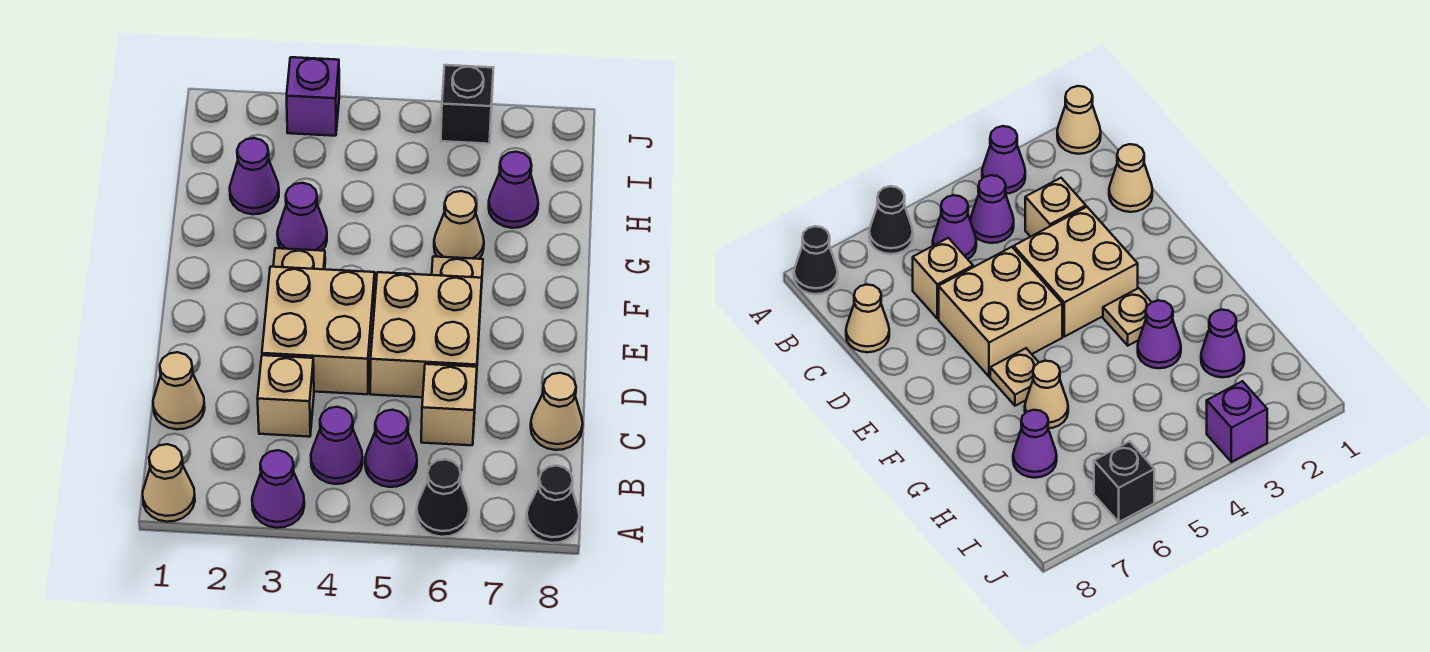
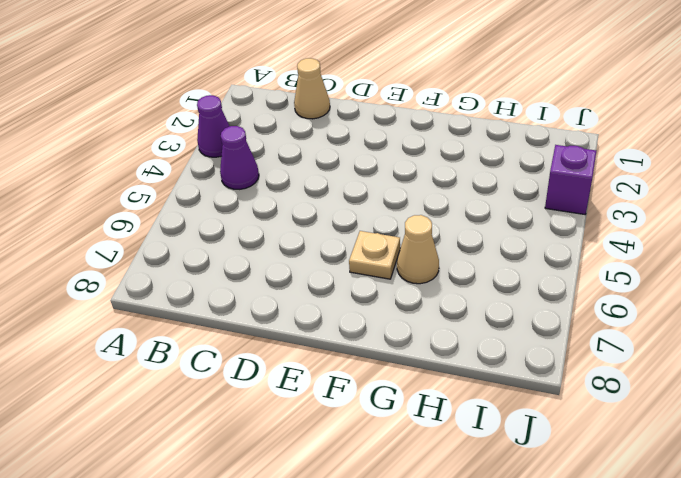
none -> tan 1x1 cone [143,444,195,522]
none -> black 1x1 cone [417,459,469,537]
none -> black 1x1 cone [526,466,579,543]

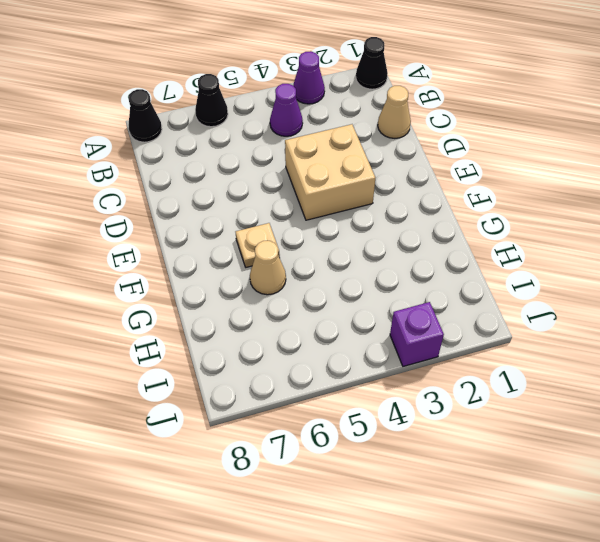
black 1x1 cone [356,37,388,89] -> tan 1x1 cone [143,444,195,522]
none -> purple 1x1 cone [365,410,417,487]
none -> tan 1x1 brick [258,355,314,437]
none -> tan 1x1 brick [421,364,477,445]

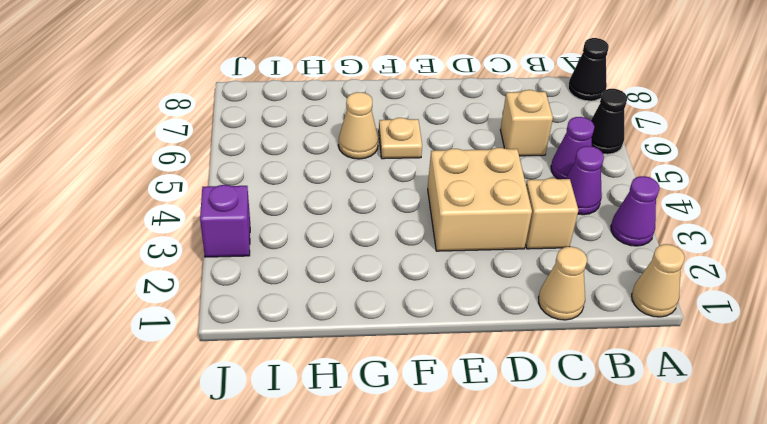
none -> tan 1x1 cone [531,373,583,450]
none -> tan 2x2 brick [370,272,482,397]
none -> tan 1x1 plate [273,248,325,269]

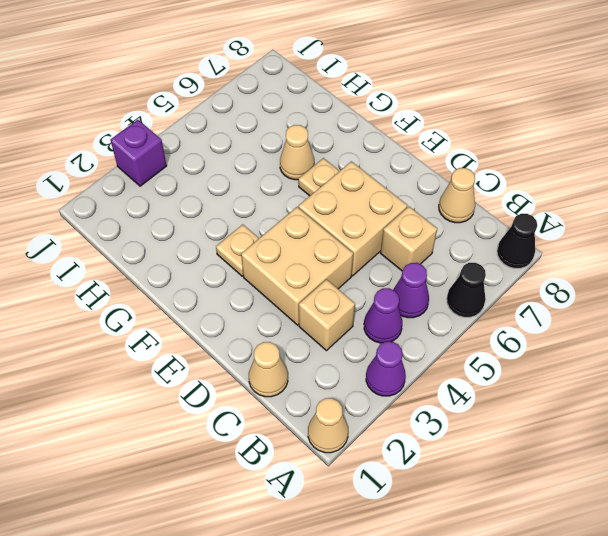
none -> purple 1x1 cone [277,183,327,251]
none -> purple 1x1 cone [230,138,279,214]
none -> purple 1x1 cone [489,152,538,228]

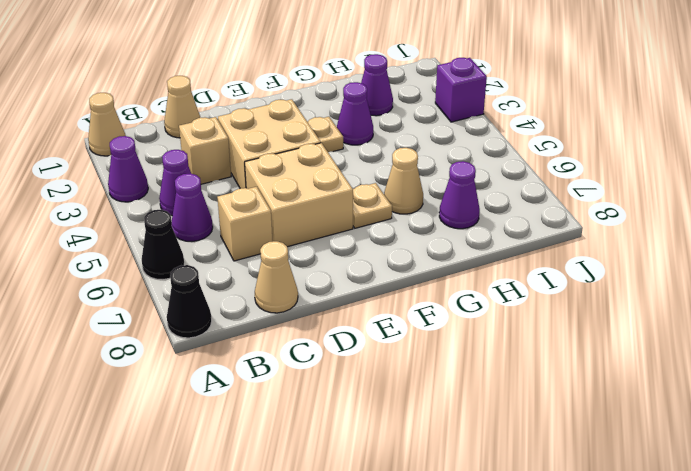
none -> black 1x1 brick [441,65,493,144]

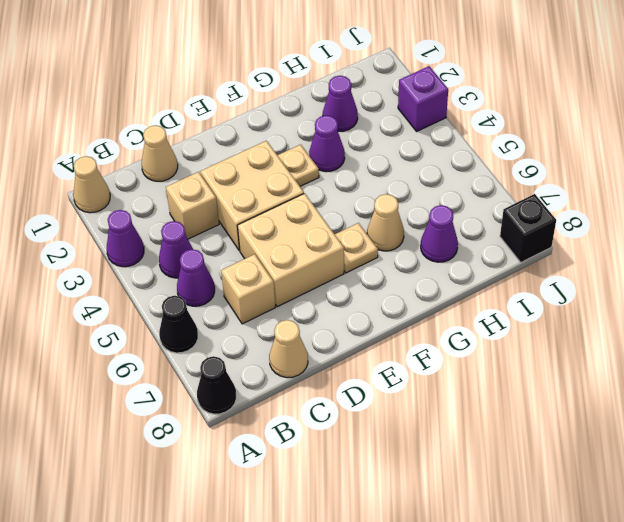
black 1x1 brick [500,194,556,262] -> black 1x1 brick moved to [441,65,493,144]

